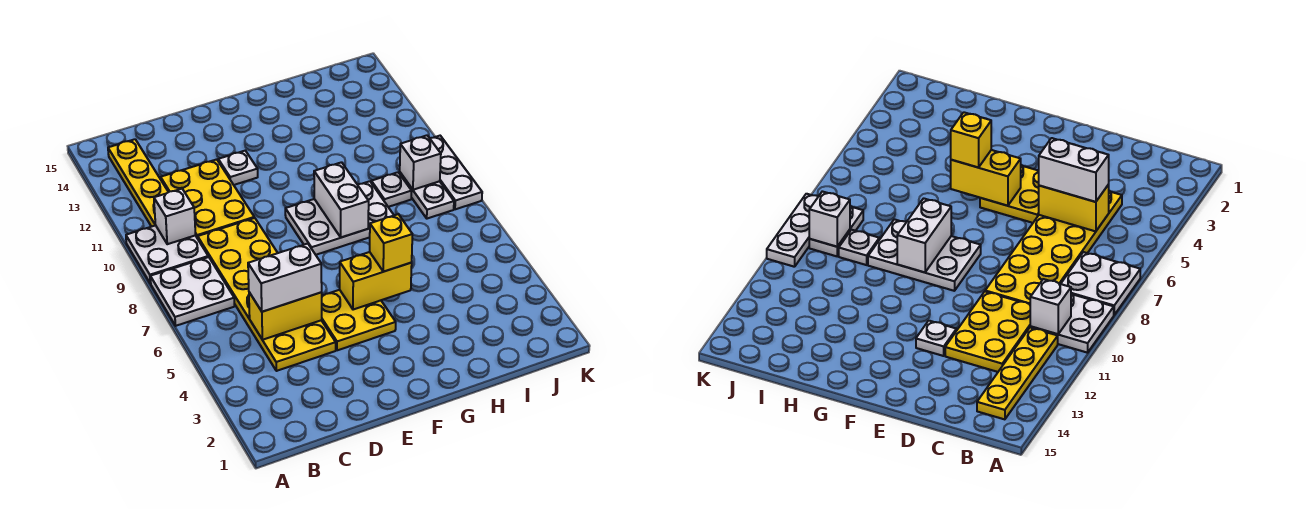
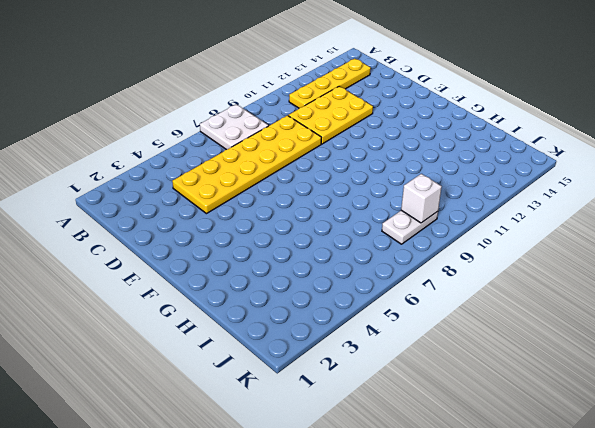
none -> white 2x2 plate [126,225,208,284]
none -> yellow 2x2 plate [322,290,396,350]
none -> white 1x1 plate [218,151,258,185]

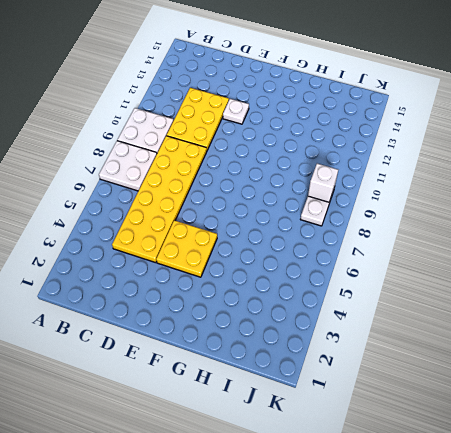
none -> yellow 1x4 plate [108,139,168,227]
none -> white 2x3 plate [285,181,394,255]
none -> white 1x1 plate [371,172,412,207]

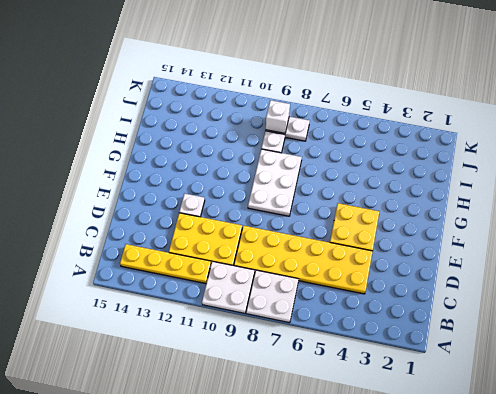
none -> white 1x3 plate [430,136,482,209]
none -> white 1x1 brick [154,189,196,244]
none -> yellow 1x2 brick [249,292,322,340]

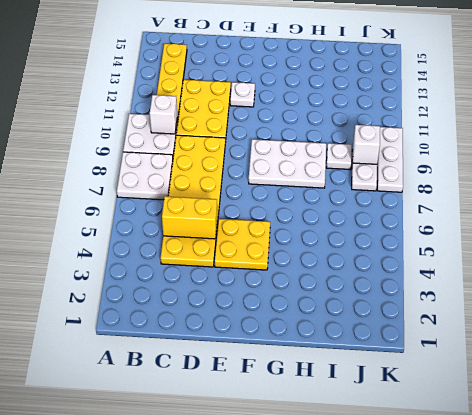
none -> yellow 1x2 brick [340,252,412,310]
none -> white 1x2 brick [314,162,369,237]
none -> white 1x2 brick [248,244,322,312]

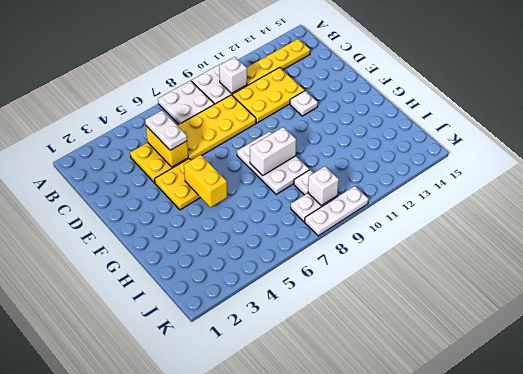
white 1x2 plate [145,110,187,150] -> white 1x2 brick [248,244,322,312]
none -> yellow 1x1 brick [370,214,412,272]

